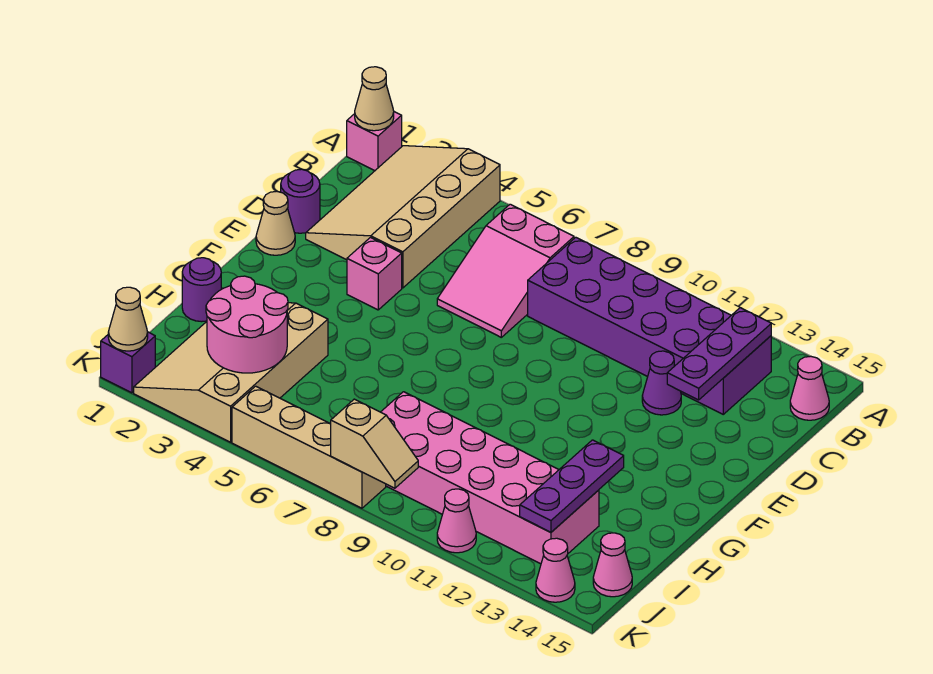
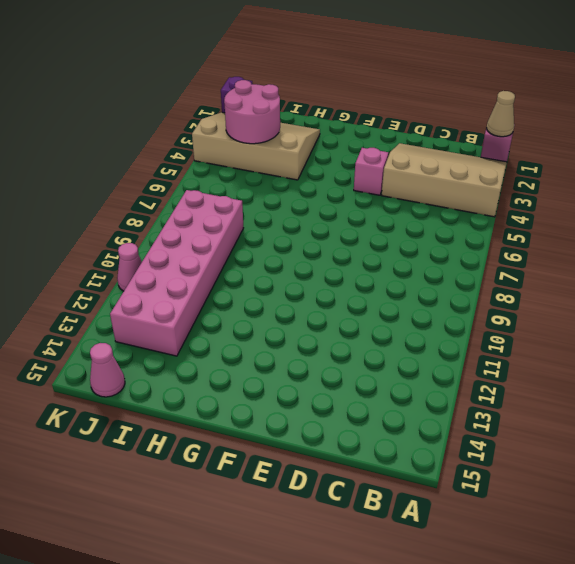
none -> pink 2x3 slope [437,204,574,337]
none -> purple 2x6 brick [528,237,771,414]
none -> pink 1x1 cone [790,357,829,420]

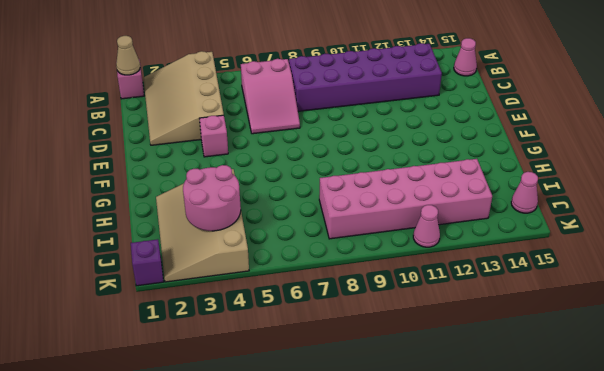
none -> purple 1x1 round brick [281,169,320,233]
none -> purple 1x1 cone [642,351,681,415]
none -> tan 1x1 cone [256,192,295,255]

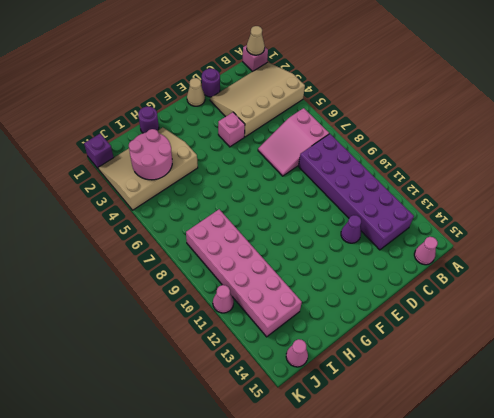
none -> tan 1x4 brick [232,386,386,508]
none -> pink 1x1 cone [536,538,575,602]
none -> purple 1x3 plate [667,308,771,400]

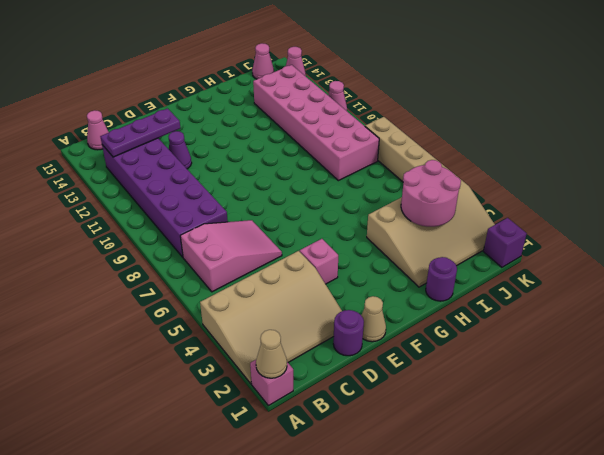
none -> purple 1x3 plate [520,440,624,532]
none -> tan 1x1 cone [108,287,148,351]
none -> tan 1x2 slope [331,399,418,488]

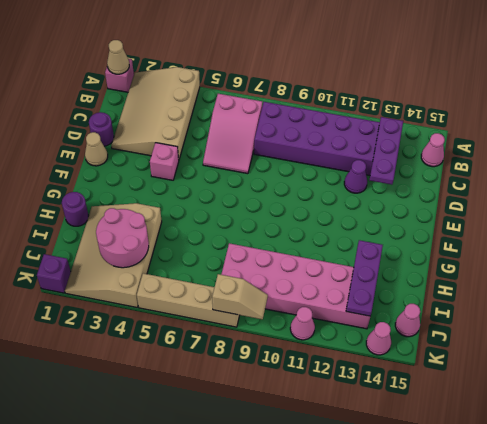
none -> tan 1x1 cone [108,287,148,351]

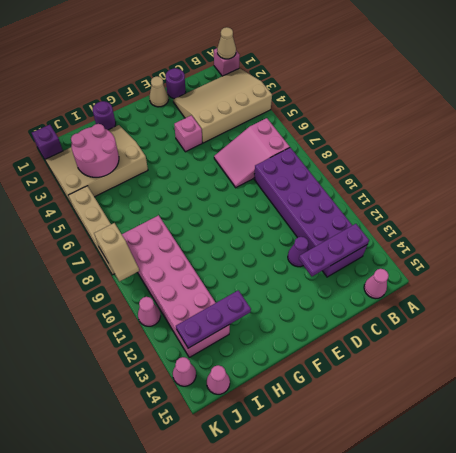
none -> tan 1x1 cone [108,287,148,351]

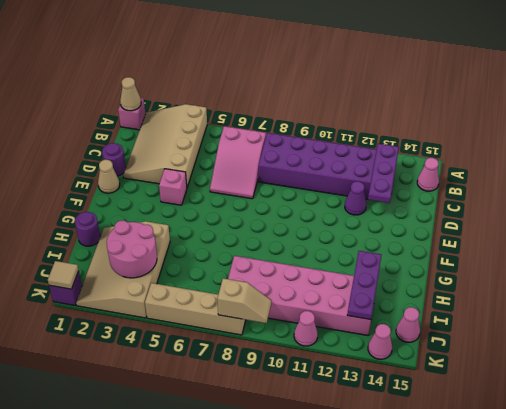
tan 1x1 tile [48,261,79,289] -> tan 1x1 cone [108,287,148,351]

